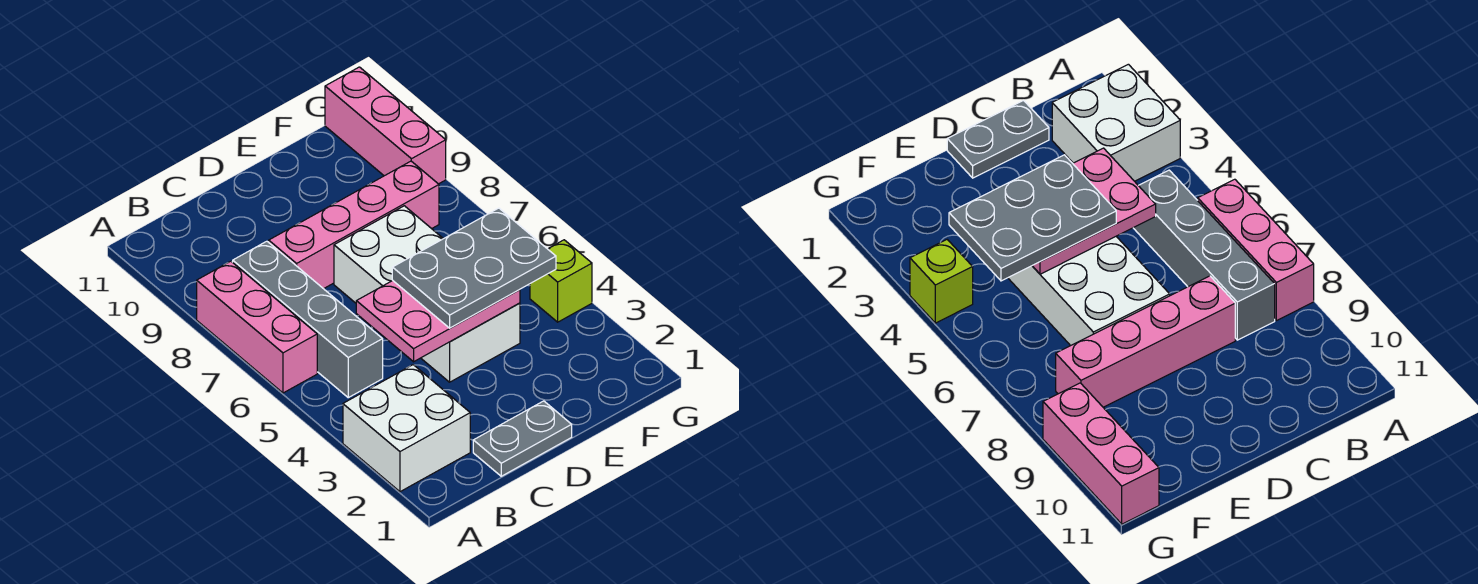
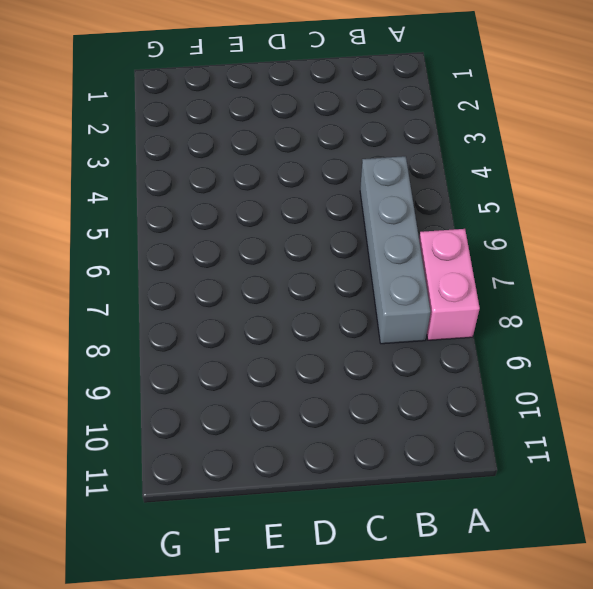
pink 1x2 brick [419,229,480,340] -> pink 1x3 brick [197,261,317,393]
none -> white 2x2 brick [343,365,470,492]
none -> grey 1x2 plate [473,401,572,476]

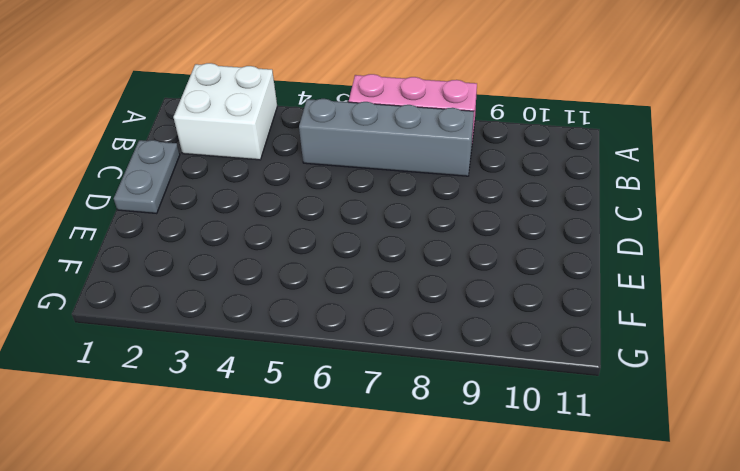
none -> pink 1x4 brick [269,161,439,289]
none -> white 2x4 brick [334,206,520,382]

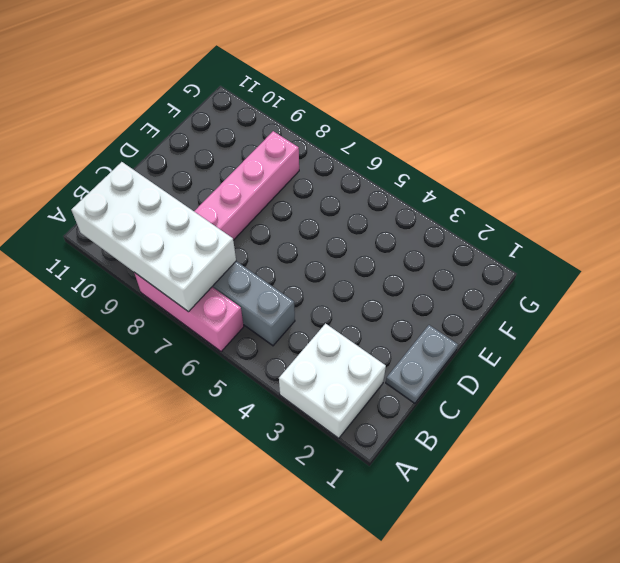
white 2x4 brick [71,162,236,312] -> white 2x4 brick moved to [334,206,520,382]
none -> lime 1x1 brick [530,240,592,322]
none -> pink 1x3 brick [325,67,446,184]

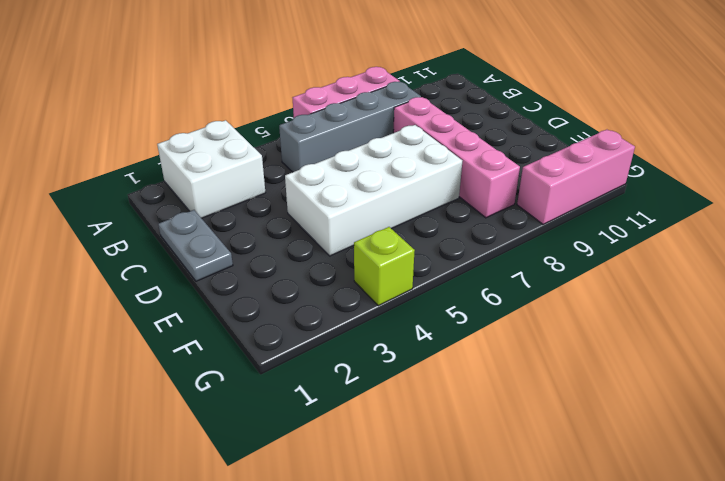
none -> pink 2x3 plate [356,280,520,362]
none -> grey 2x3 plate [392,208,556,328]

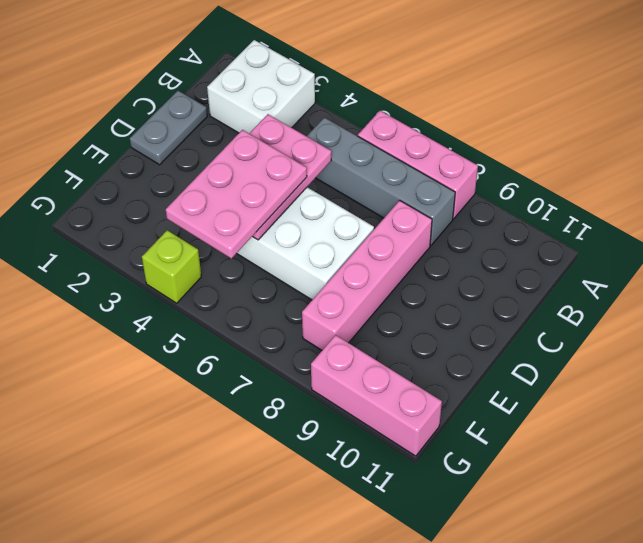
pink 2x3 plate [166,130,307,258] -> grey 2x3 plate [392,208,556,328]

